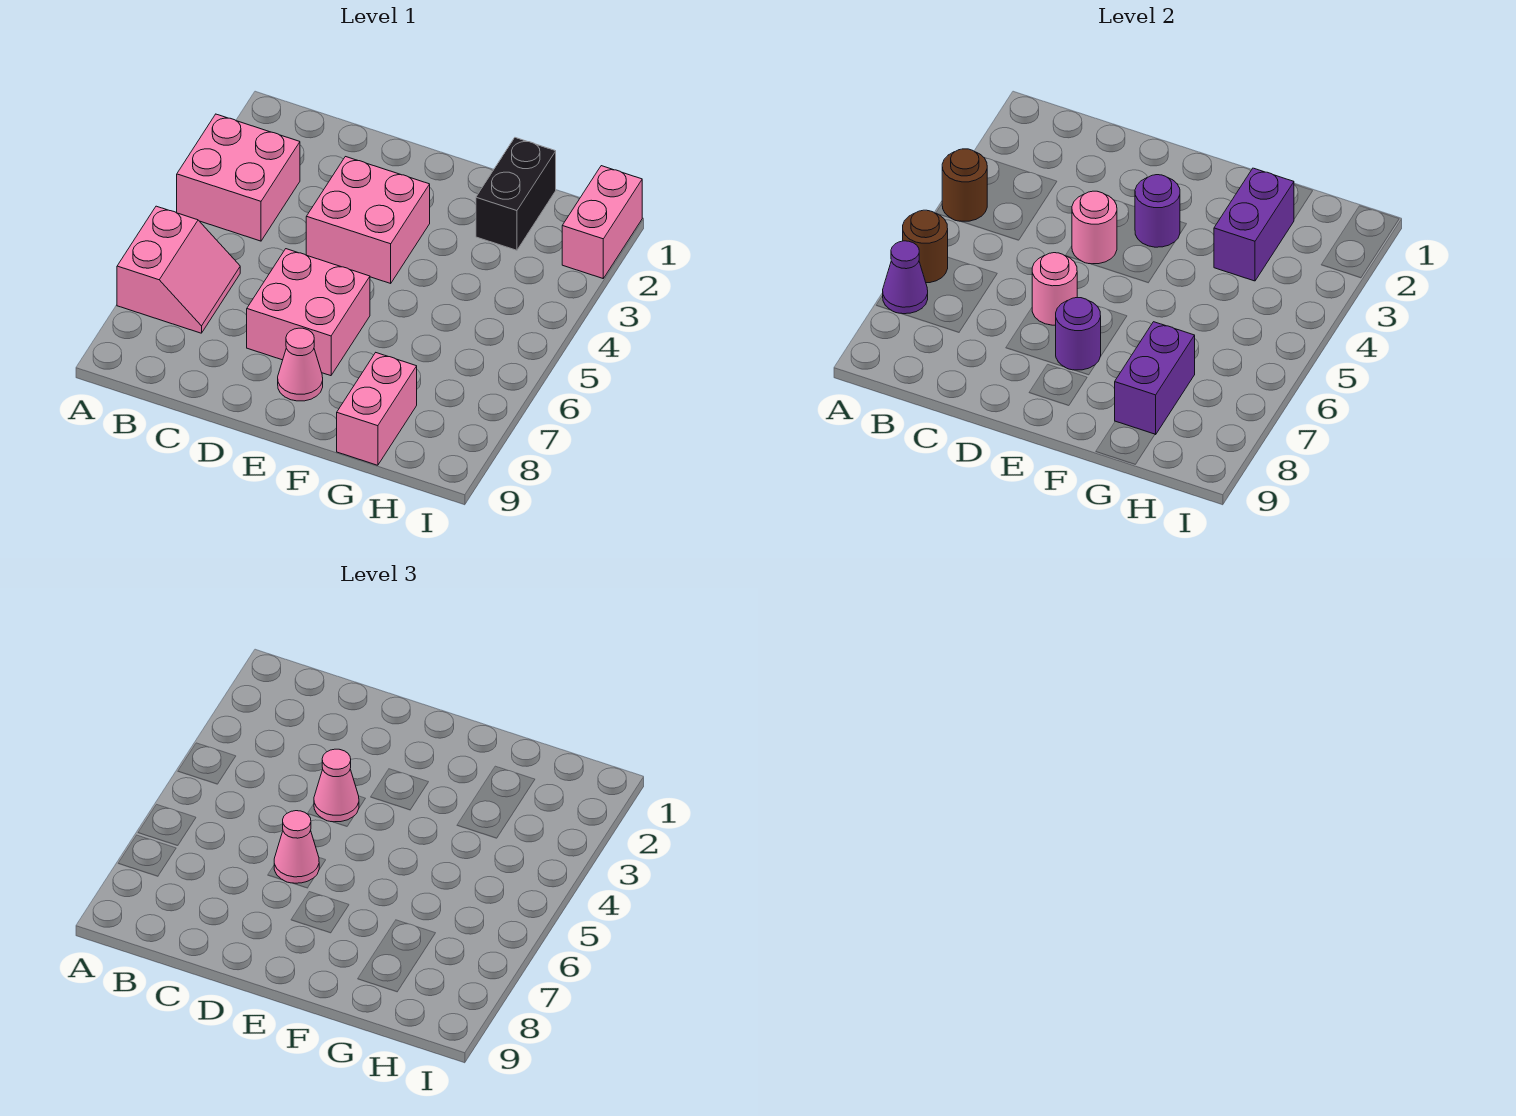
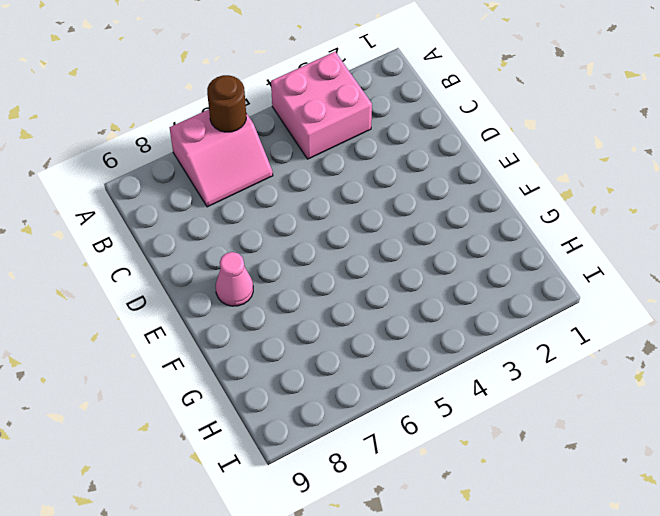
none -> pink 2x2 brick [306,157,430,283]
none -> pink 2x2 brick [247,249,370,376]
none -> black 1x2 brick [476,138,556,250]

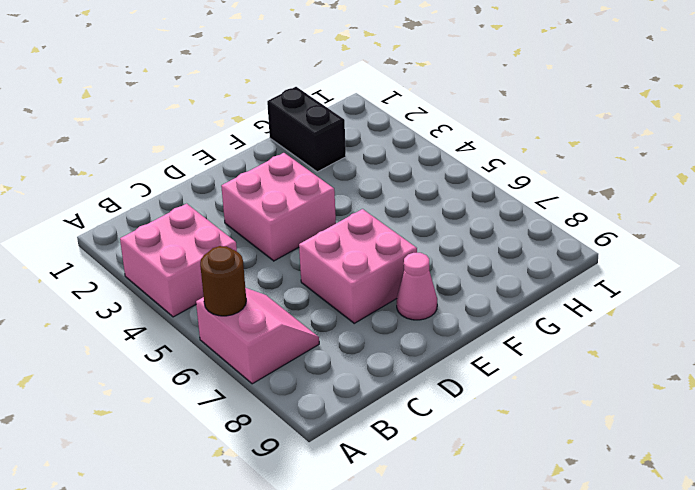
none -> pink 1x2 brick [337,353,417,465]
none -> pink 1x2 brick [562,166,642,278]
none -> brown 1x1 round brick [942,149,987,221]

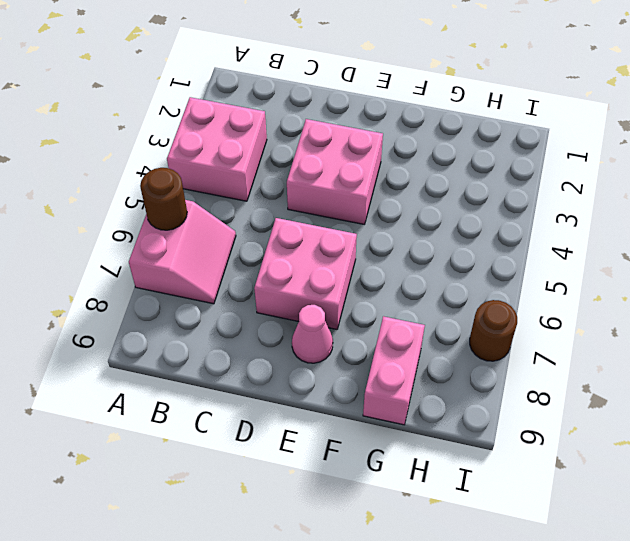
brown 1x1 round brick [470,300,517,361] -> brown 1x1 round brick moved to [942,149,987,221]
none -> black 1x2 brick [476,138,556,250]
none -> pink 1x2 brick [562,166,642,278]
none -> purple 1x1 cone [883,241,928,314]

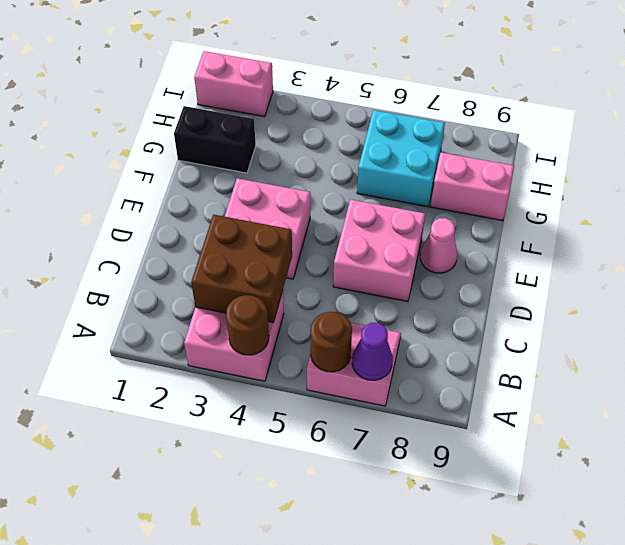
brown 2x2 brick [191,215,293,323] -> none
cyan 2x2 brick [357,110,445,207] -> none
none -> pink 1x1 round brick [1072,191,1117,264]
none -> pink 1x1 round brick [1032,253,1077,325]
none -> purple 1x1 round brick [1135,175,1180,247]

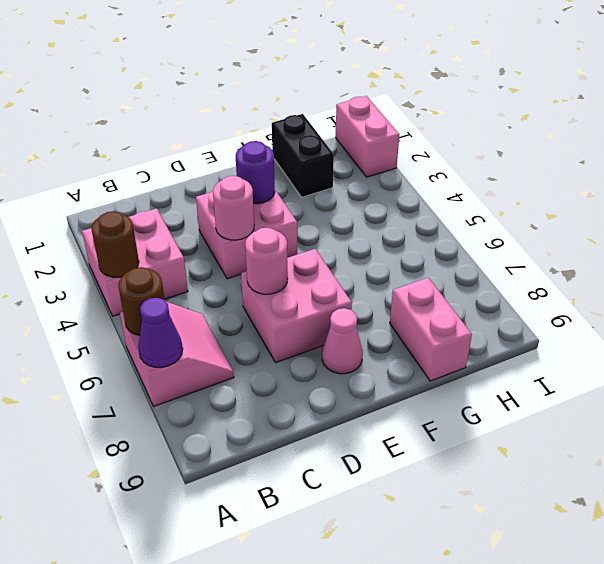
none -> purple 1x1 round brick [1056,298,1101,370]
none -> purple 1x2 brick [1214,168,1294,281]
none -> purple 1x2 brick [1115,322,1195,435]

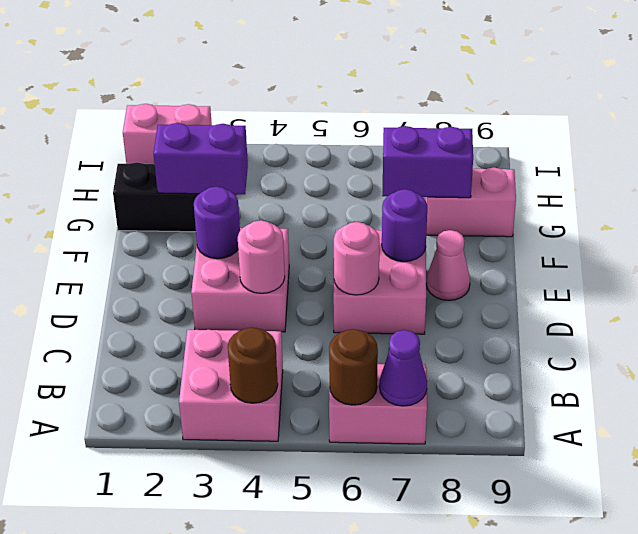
none -> pink 1x1 cone [314,749,359,822]
none -> pink 1x1 cone [274,811,319,883]

